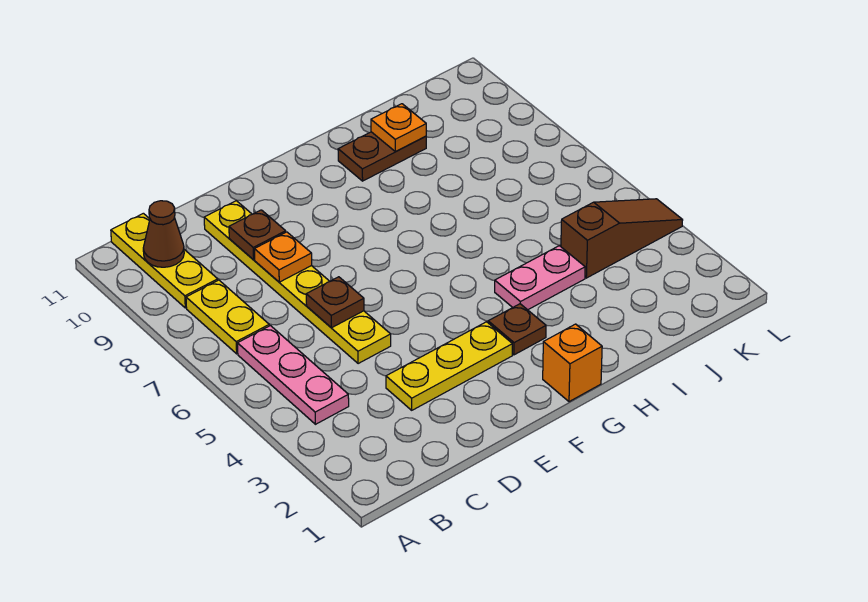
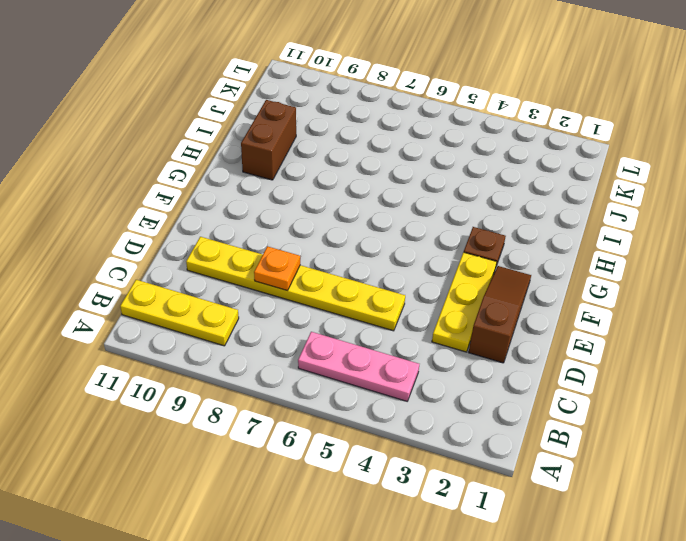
brown 1x3 slope [469,266,531,363] -> brown 1x3 slope moved to [561,199,683,278]
brown 1x2 brick [241,100,296,180] -> brown 1x2 plate [338,132,426,181]
none -> yellow 1x2 plate [186,280,269,354]
none -> orange 1x1 brick [543,324,602,402]
none -> pink 1x2 plate [495,246,585,310]

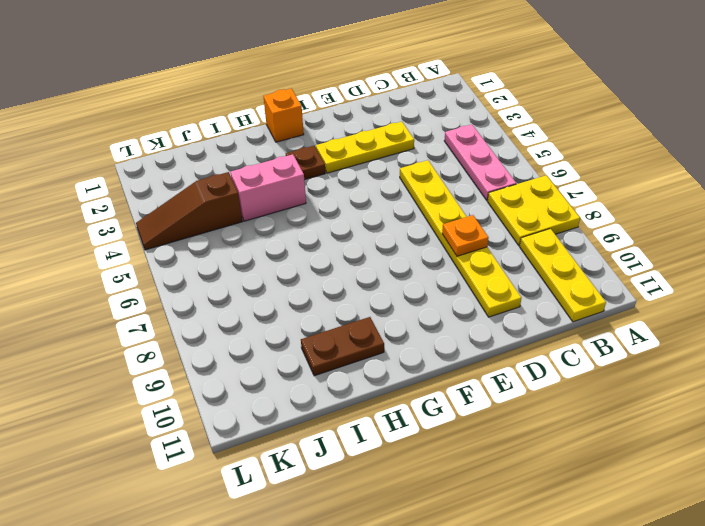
yellow 2x2 plate [488,175,580,246] -> yellow 1x2 plate [186,280,269,354]
pink 1x2 brick [230,154,306,221] -> pink 1x2 plate [495,246,585,310]
none -> brown 1x1 cone [143,201,184,267]
none -> brown 1x1 plate [306,277,364,328]
none -> brown 1x1 plate [229,210,286,259]

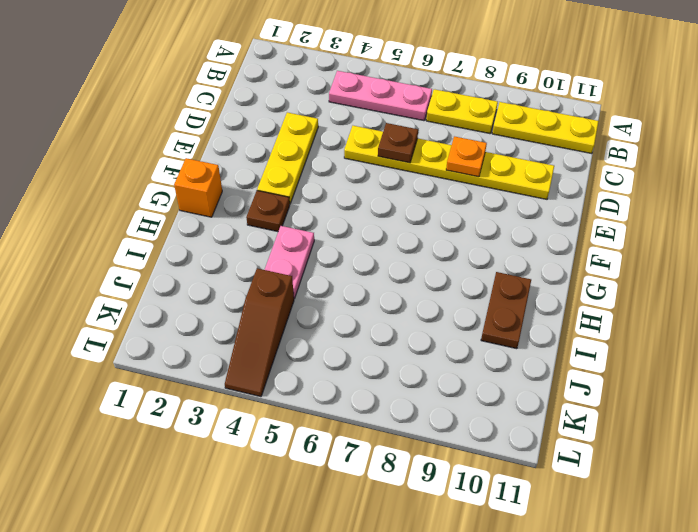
none -> brown 1x1 cone [143,201,184,267]
none -> brown 1x1 plate [229,210,286,259]
none -> orange 1x1 plate [371,104,426,152]

